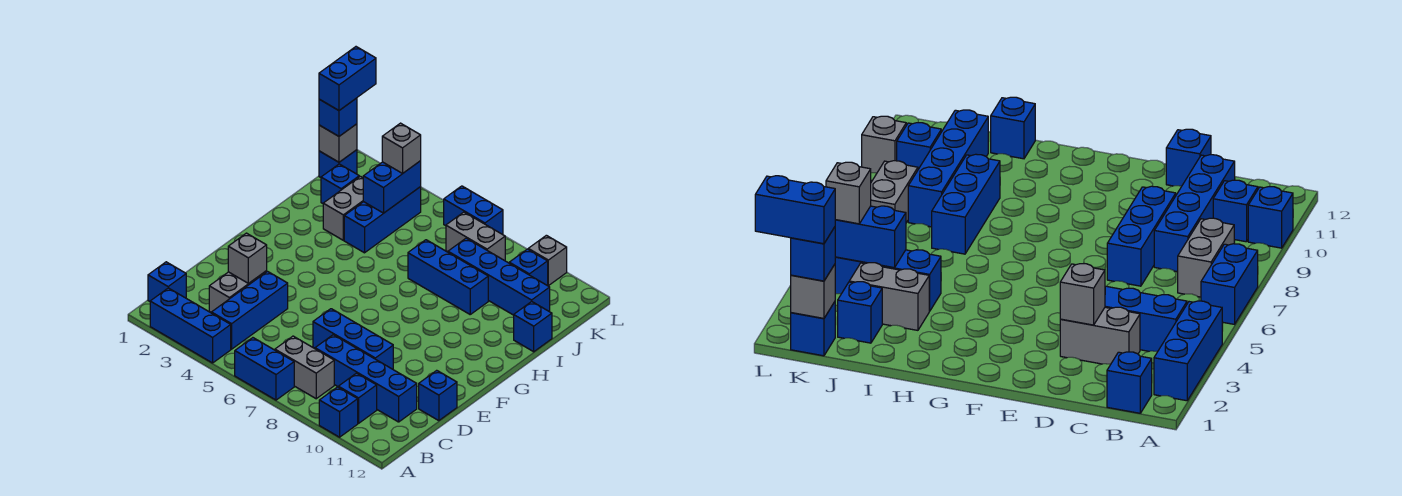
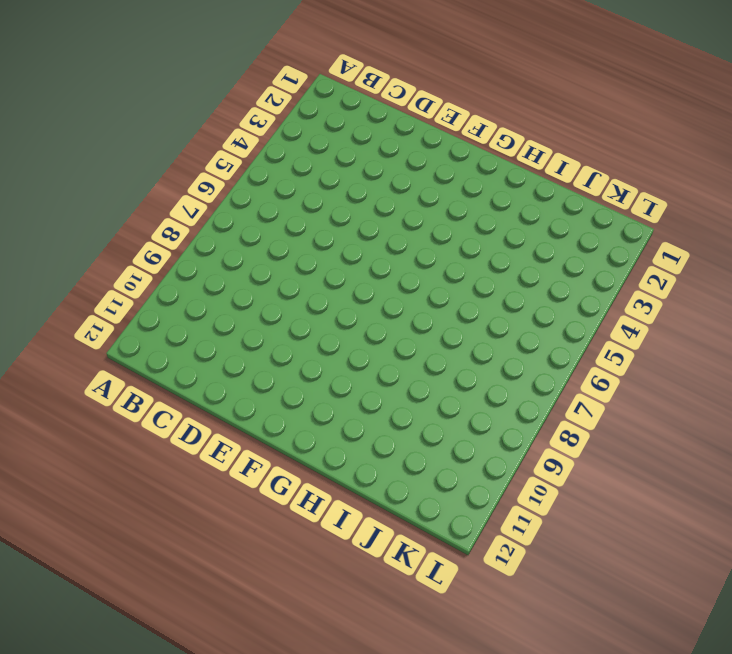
none -> blue 1x3 brick [150,288,231,363]
none -> blue 1x2 brick [235,338,294,400]
none -> blue 1x1 brick [319,387,358,437]

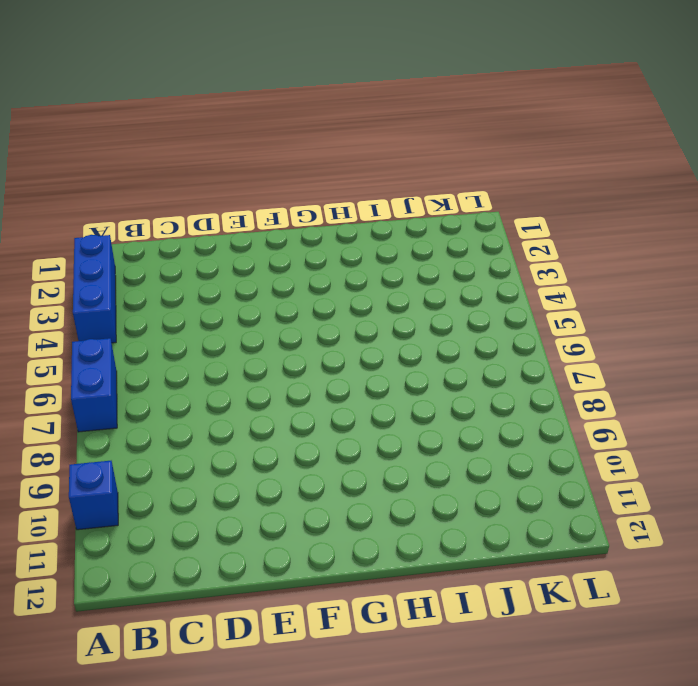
none -> blue 1x1 brick [148,262,186,301]
none -> blue 1x3 brick [211,272,288,349]
none -> grey 1x2 brick [275,336,334,399]

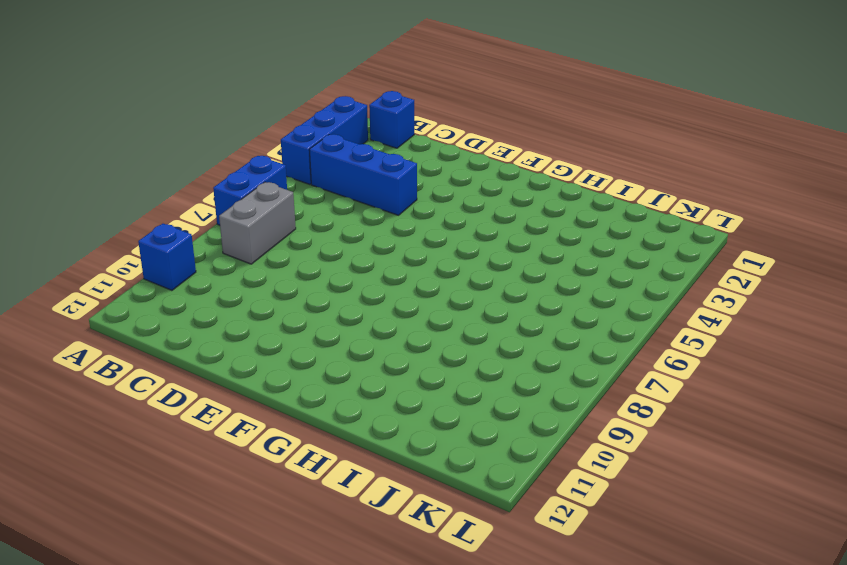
none -> blue 1x1 brick [338,373,377,423]
none -> grey 1x2 brick [209,271,267,312]
none -> blue 1x4 brick [315,335,417,422]

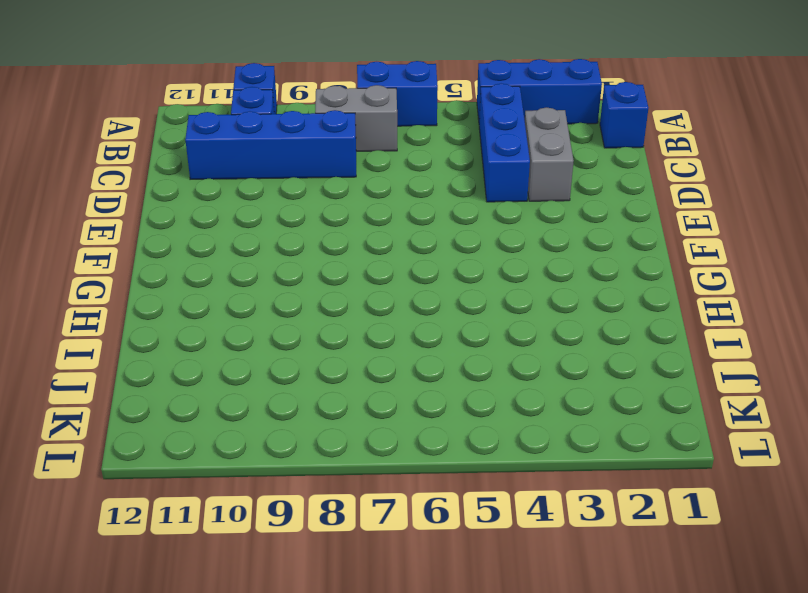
none -> blue 1x3 brick [313,309,393,369]
none -> blue 1x1 brick [419,370,457,421]
none -> grey 1x2 brick [323,176,363,240]

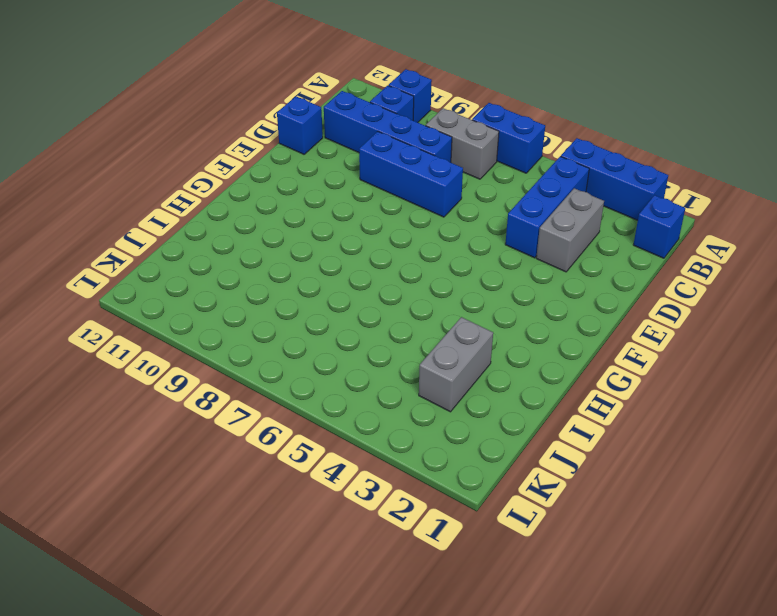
none -> blue 1x3 brick [344,187,421,253]
none -> blue 1x3 brick [408,240,488,314]
none -> blue 1x1 brick [514,302,552,352]

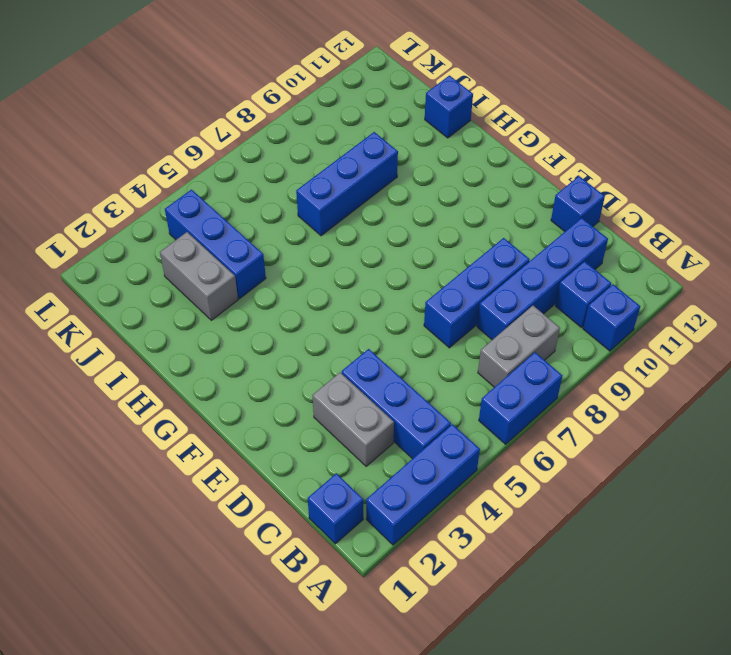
none -> blue 1x1 brick [321,164,359,203]
none -> blue 1x4 brick [448,238,550,315]
none -> blue 1x1 brick [319,150,357,177]

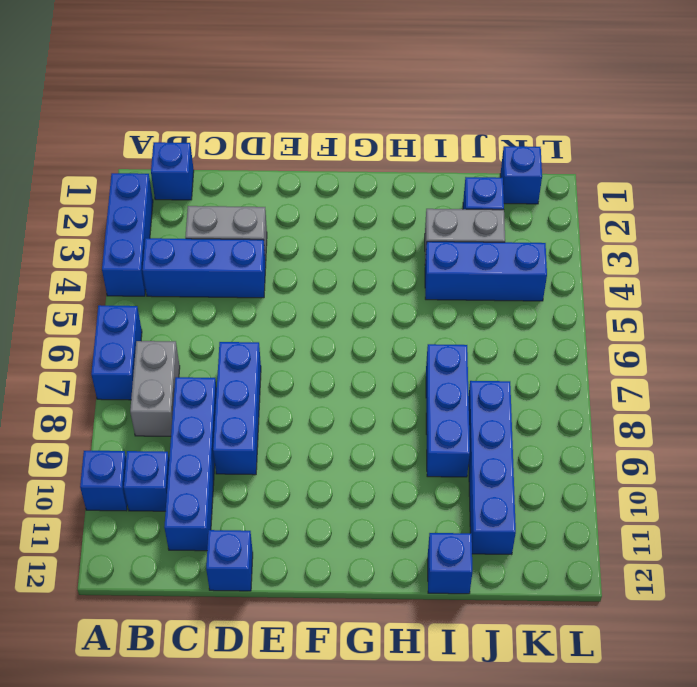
none -> grey 1x2 brick [446,212,505,261]
none -> blue 1x1 brick [509,249,548,286]
none -> blue 1x2 brick [444,186,503,235]

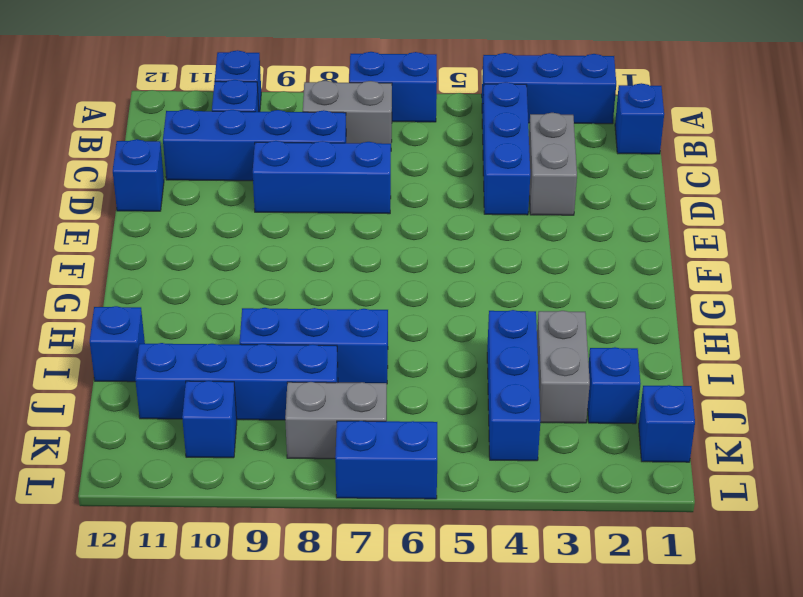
none -> grey 1x1 brick [528,235,567,286]
none -> grey 1x1 brick [228,233,267,283]
none -> blue 1x2 brick [363,161,421,213]

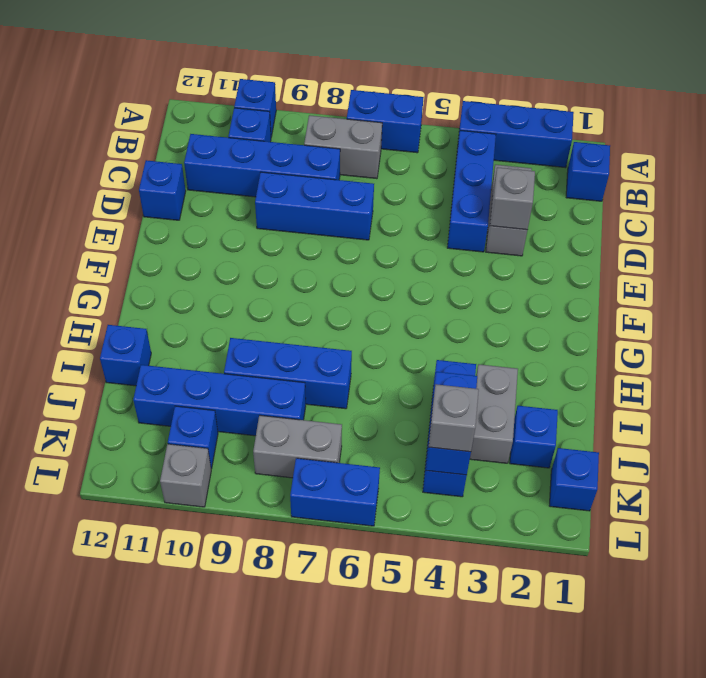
none -> grey 1x1 brick [319,124,357,162]
none -> blue 1x1 brick [319,98,357,136]
none -> blue 1x2 brick [319,47,376,110]

